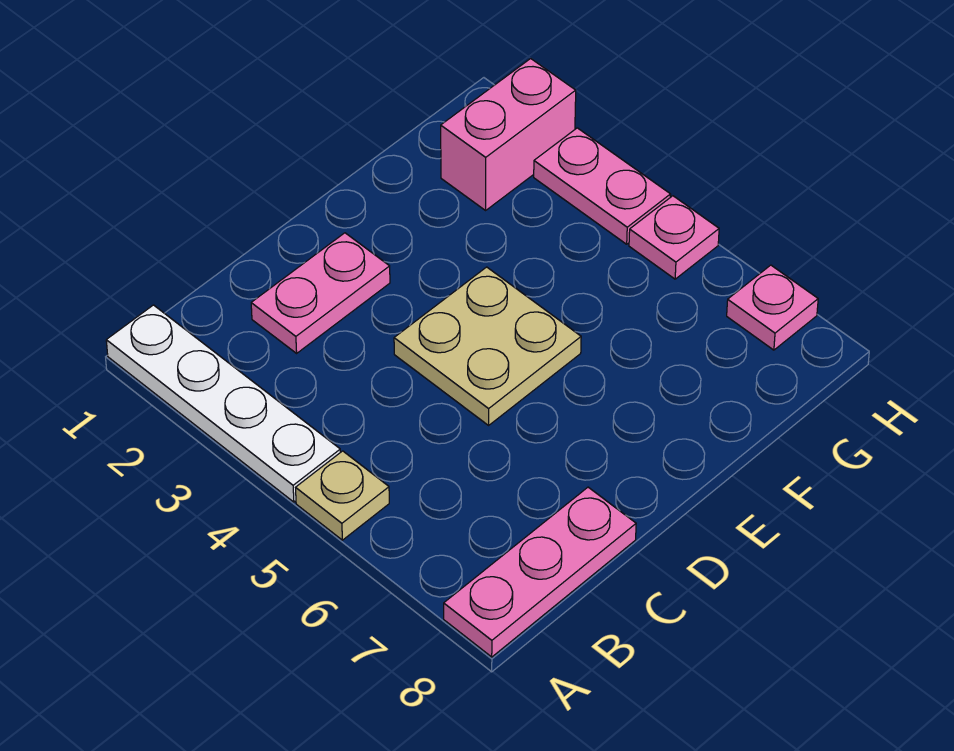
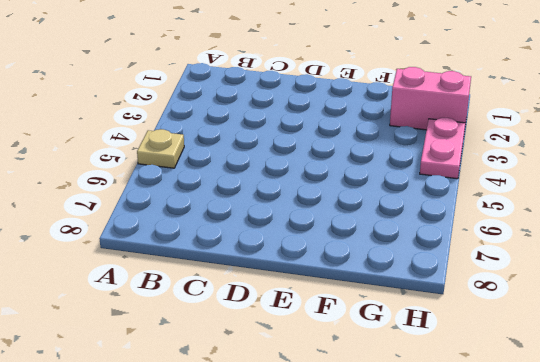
none -> white 1x4 plate [106,305,340,502]
none -> pink 1x3 plate [444,487,636,657]

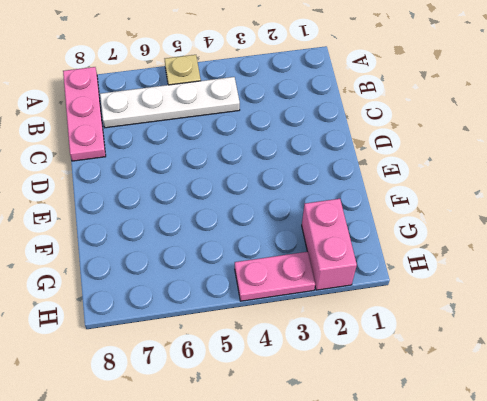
white 1x4 plate [100,77,240,128] -> white 1x4 plate moved to [106,305,340,502]
none -> pink 1x2 plate [251,233,390,353]
none -> tan 2x2 plate [394,267,581,425]

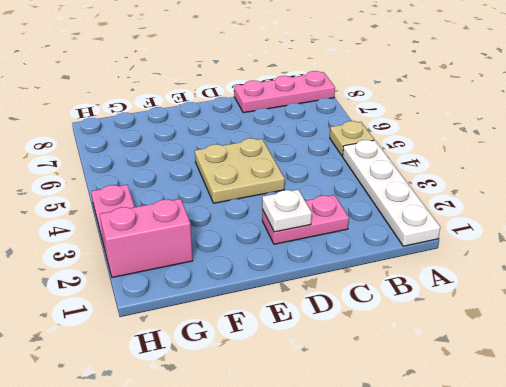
white 1x1 plate [262,190,312,232] -> none
none -> pink 1x1 plate [629,196,719,279]
none -> pink 1x1 plate [727,265,818,350]

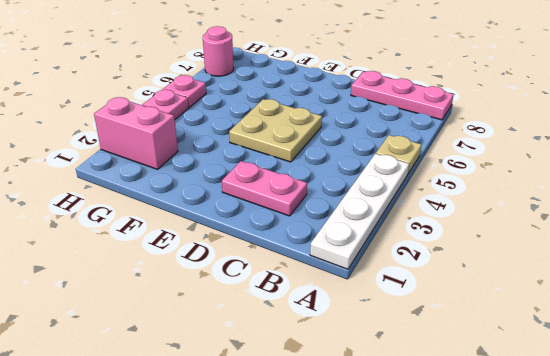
pink 1x1 round brick [203,26,234,76] -> pink 1x1 plate [727,265,818,350]

